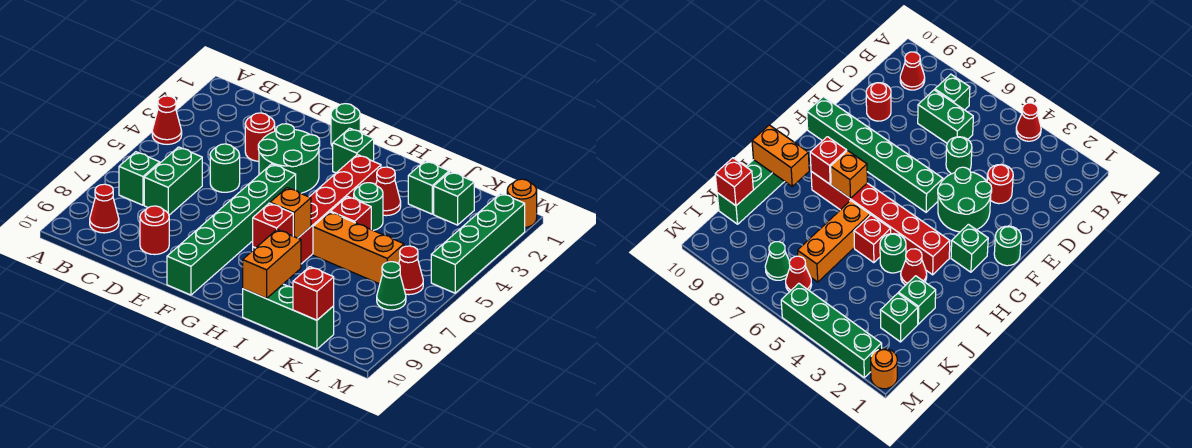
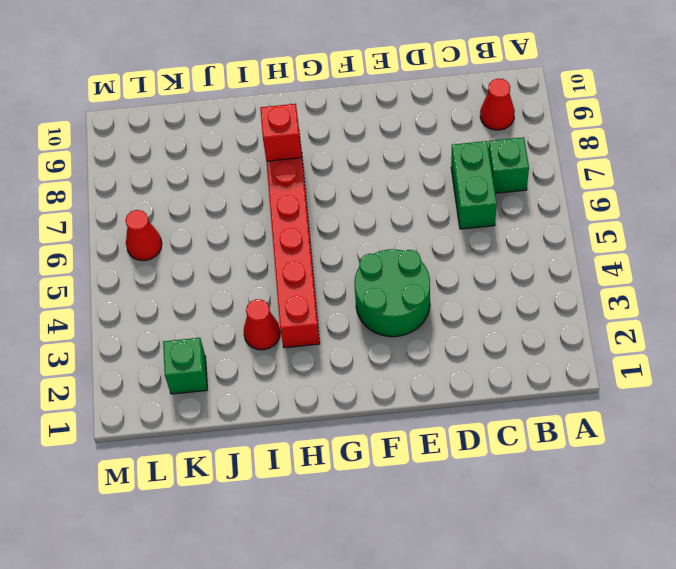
none -> red 1x1 cone [152,96,182,144]
none -> red 1x1 round brick [245,113,275,161]
none -> green 1x1 round brick [210,144,240,192]

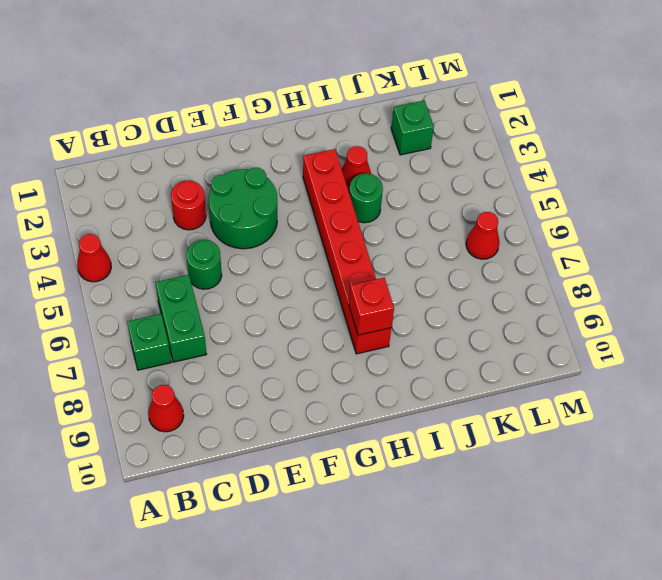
none -> red 1x1 round brick [140,206,169,255]
none -> green 1x1 round brick [331,104,360,147]
none -> green 1x6 brick [167,164,296,295]

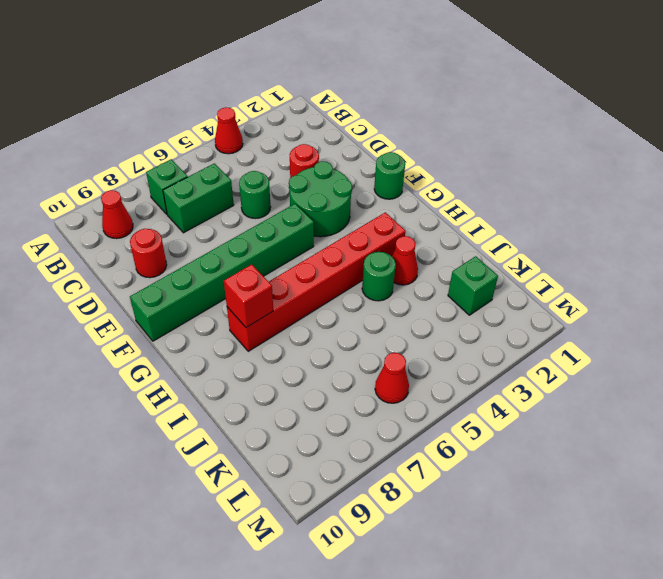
none -> green 1x1 brick [333,128,374,173]
none -> red 1x1 brick [331,196,371,229]
none -> orange 1x3 brick [313,212,404,284]

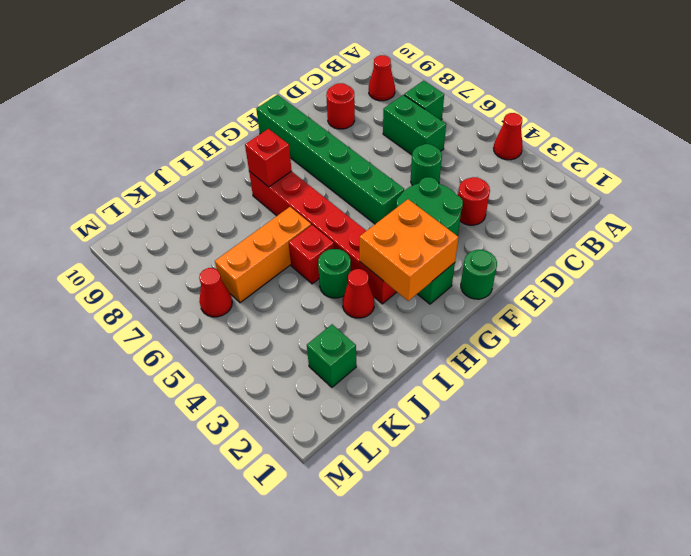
orange 2x2 brick [360,199,458,301] -> none
none -> green 1x3 brick [243,284,334,349]
none -> green 1x1 brick [408,161,449,214]
none -> green 1x1 cone [377,262,406,310]

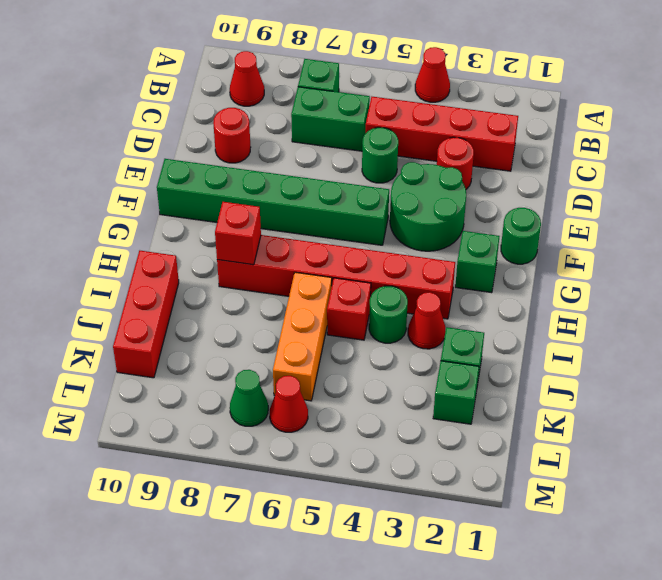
red 1x4 brick [366,97,518,171] -> none
red 1x3 brick [113,251,179,378] -> green 1x3 brick [243,284,334,349]
none -> orange 1x1 round brick [507,179,537,227]
none -> green 1x4 brick [431,193,525,293]
none -> orange 1x1 brick [270,188,311,238]

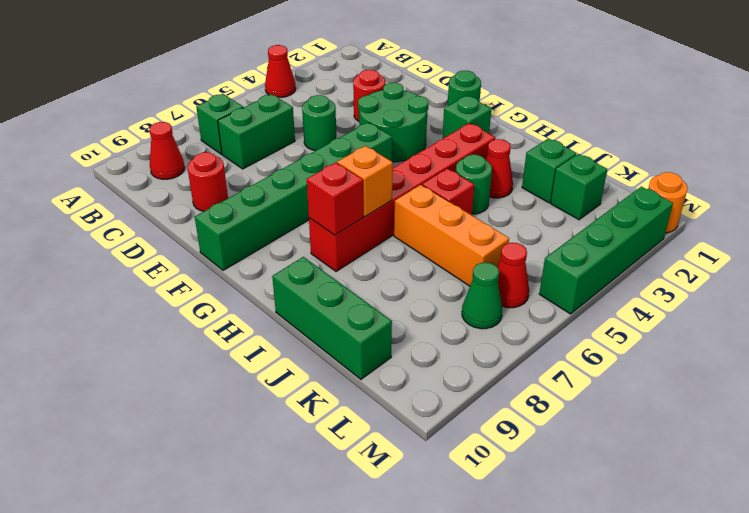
none -> orange 1x2 brick [243,230,301,298]
none -> red 1x1 brick [293,267,334,320]

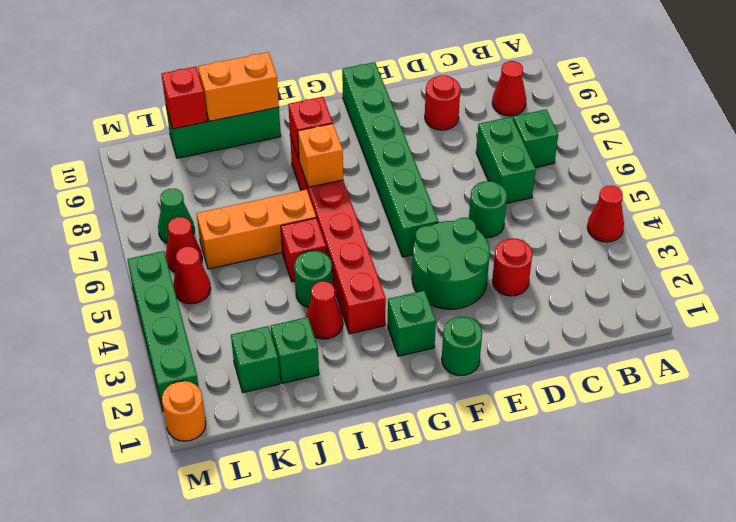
orange 1x2 brick [198,52,279,121] -> orange 1x2 brick turned to [243,230,301,298]
red 1x1 cone [173,247,211,304] -> none

